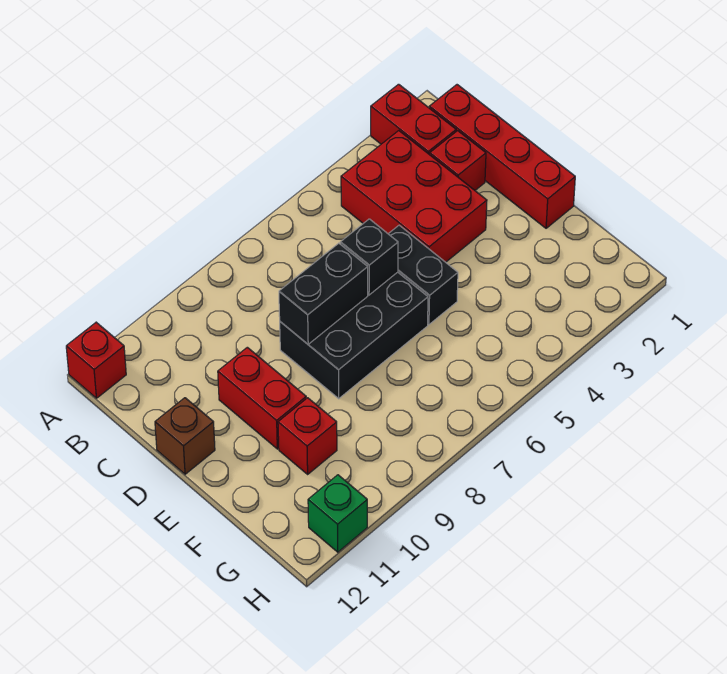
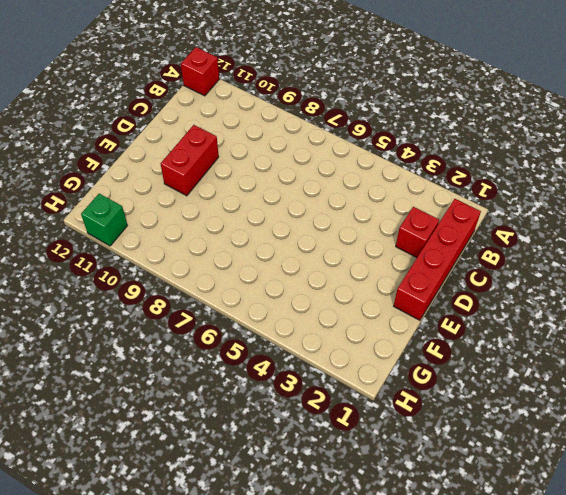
none -> red 1x2 brick [371,84,456,155]
none -> red 2x3 brick [341,131,487,262]
none -> black 1x2 brick [389,225,458,324]

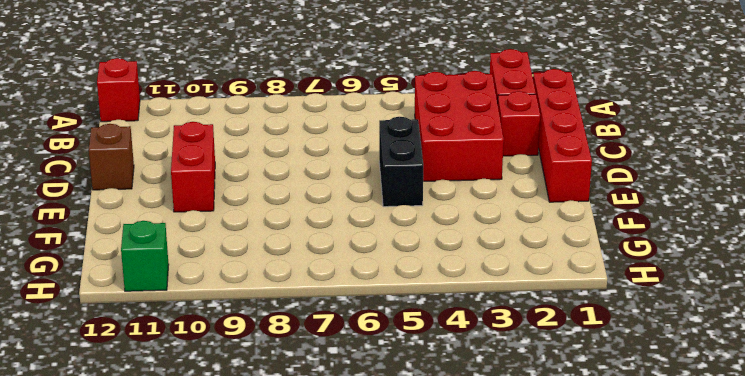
none -> black 2x3 brick [280,272,428,399]
none -> red 1x1 brick [278,398,337,474]
none -> black 1x1 brick [340,219,398,295]

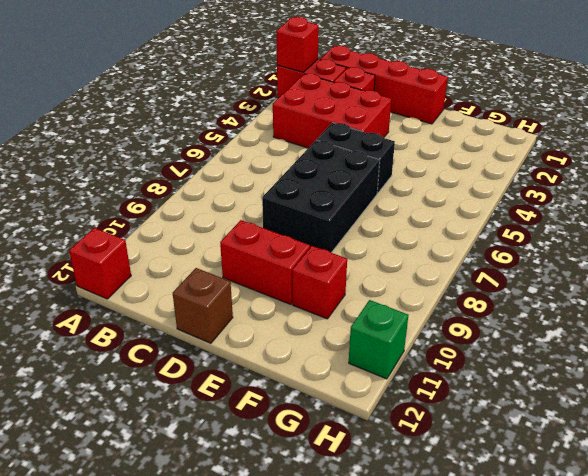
red 1x1 brick [276,17,319,72] -> none
none -> black 1x1 brick [340,219,398,295]
none -> black 1x2 brick [279,243,368,344]

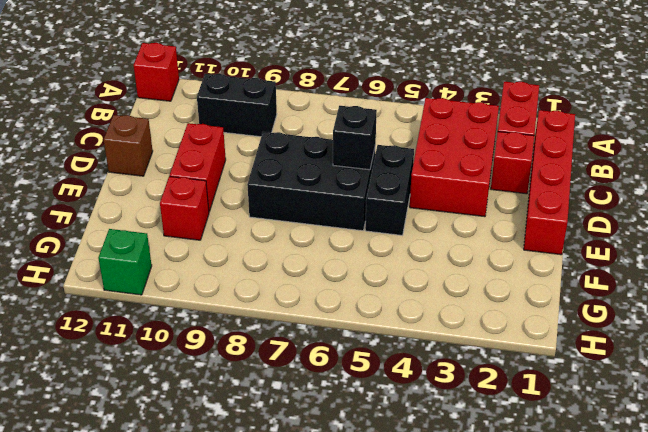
black 1x2 brick [197,74,277,137] -> black 1x2 brick moved to [279,243,368,344]

